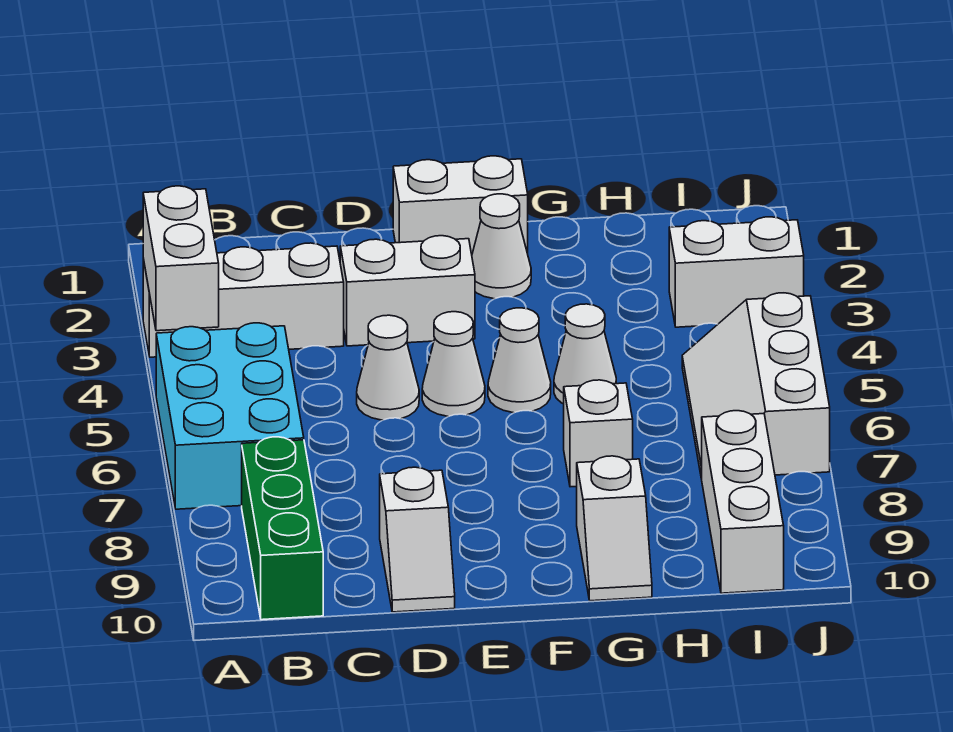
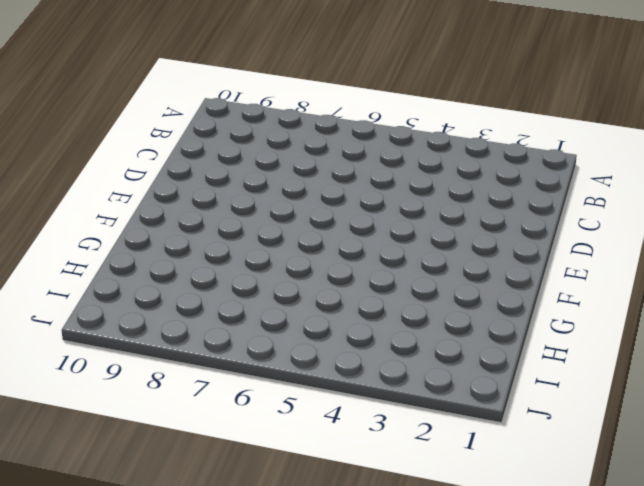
none -> white 1x3 brick [143,243,344,357]
none -> cyan 2x3 brick [156,323,304,509]
none -> green 1x3 brick [242,437,323,620]

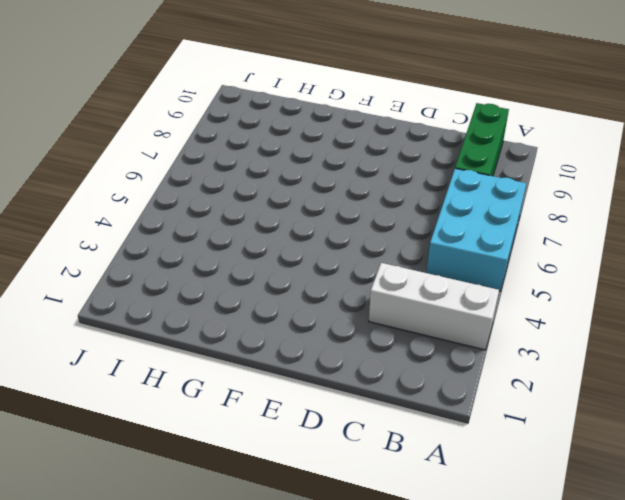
none -> white 1x2 brick [340,236,475,346]
none -> white 1x1 cone [357,315,419,420]
none -> white 1x2 slope [380,467,455,612]

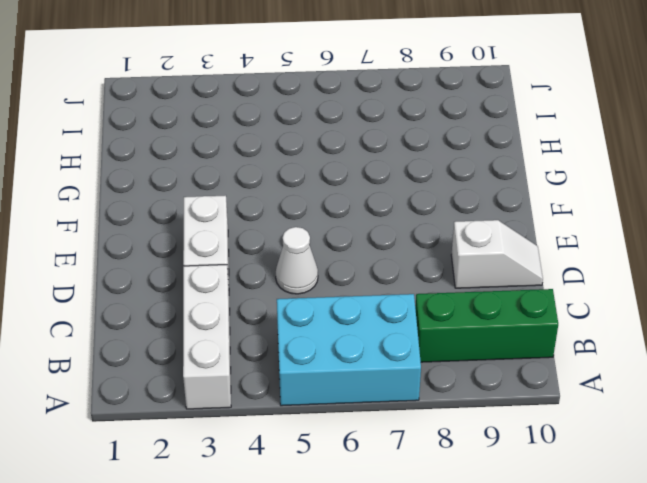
none -> white 1x2 brick [393,156,528,254]
none -> white 1x1 cone [422,312,485,416]
none -> white 1x1 cone [472,194,531,299]

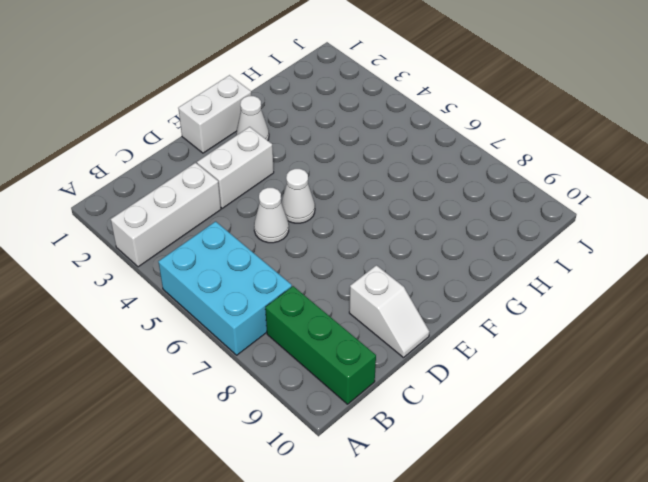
none -> white 1x1 cone [488,308,551,413]
none -> white 1x1 cone [554,304,616,404]
none -> white 1x1 brick [564,380,633,487]

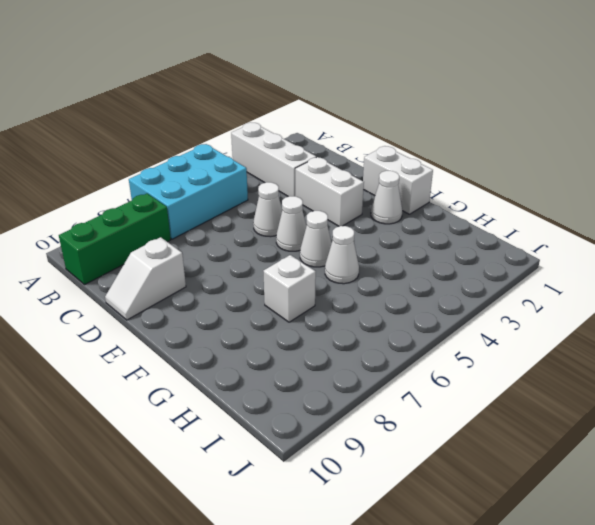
none -> white 1x2 slope [577,456,652,601]
none -> white 1x2 brick [669,217,804,327]
none -> white 2x3 slope [682,293,830,479]

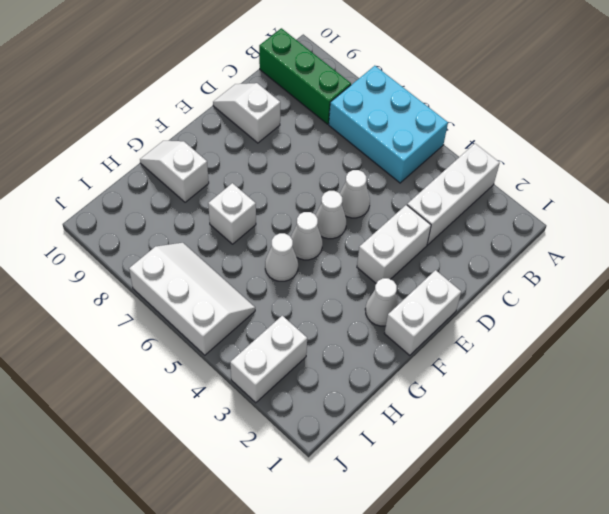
none -> white 1x3 brick [701,411,784,593]
none -> white 1x2 brick [143,186,219,331]

